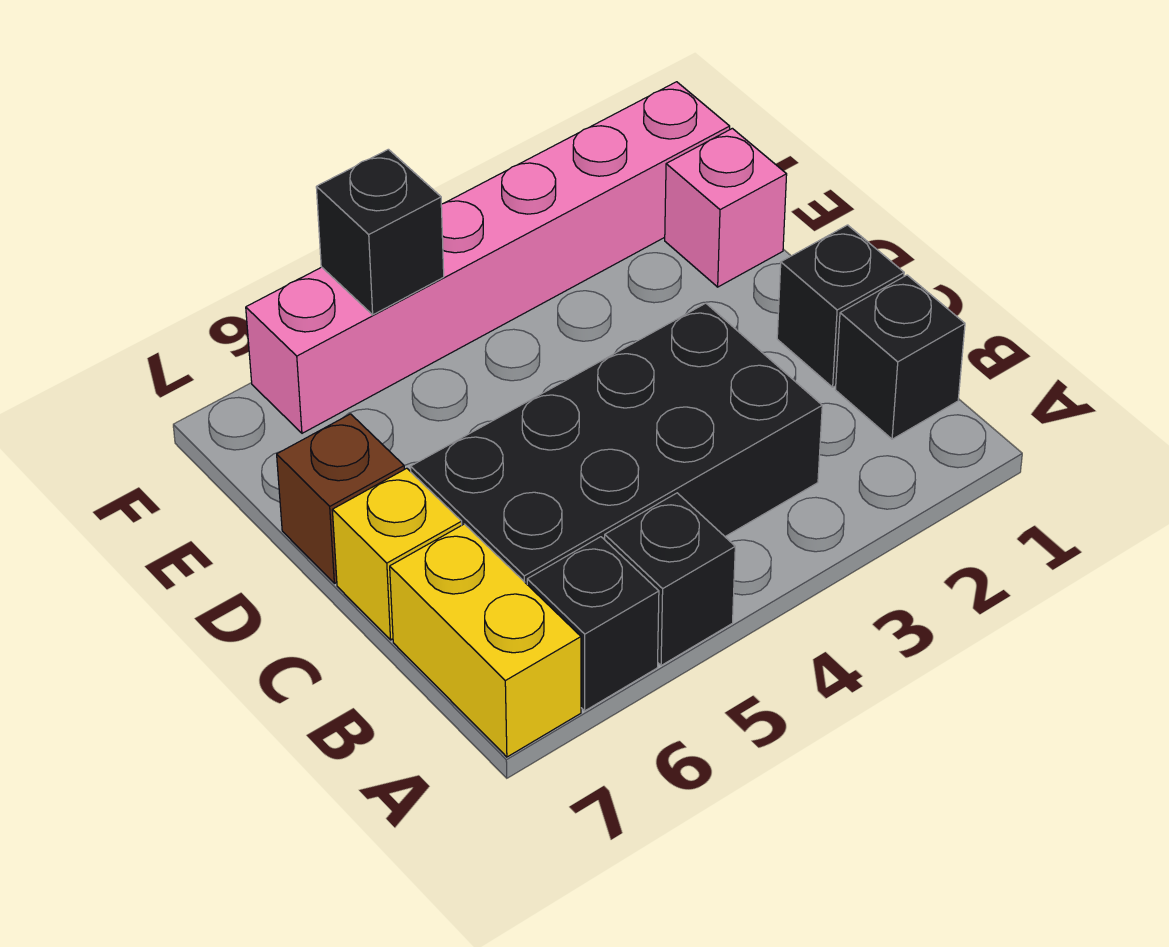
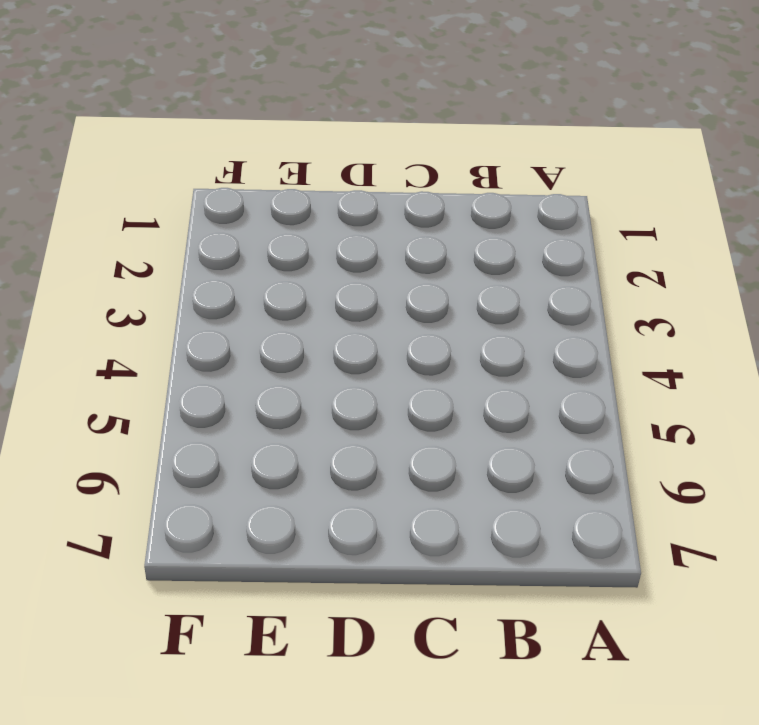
none -> black 1x1 brick [605,493,735,666]
none -> black 1x1 brick [527,537,659,711]

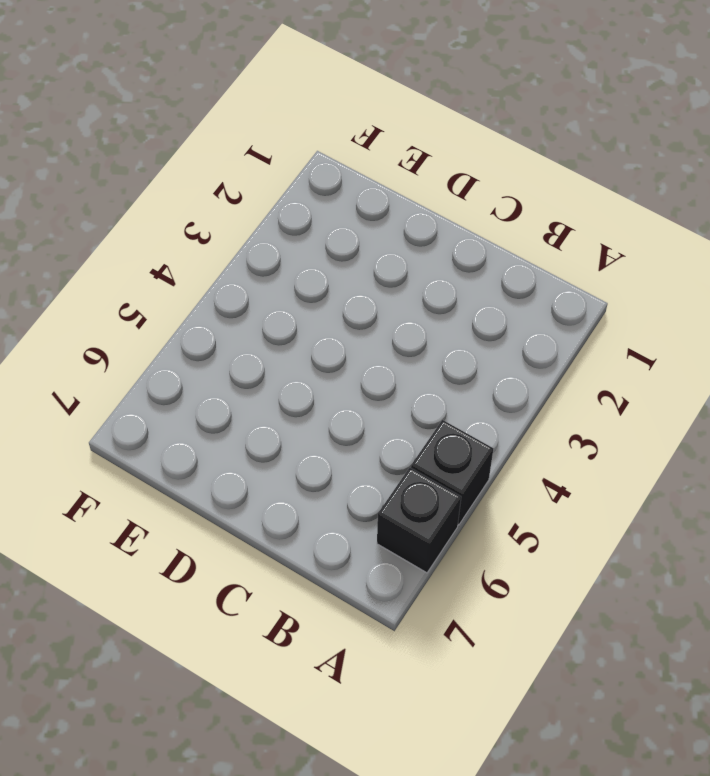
none -> yellow 1x2 brick [390,524,581,757]
none -> black 1x1 brick [836,275,965,439]

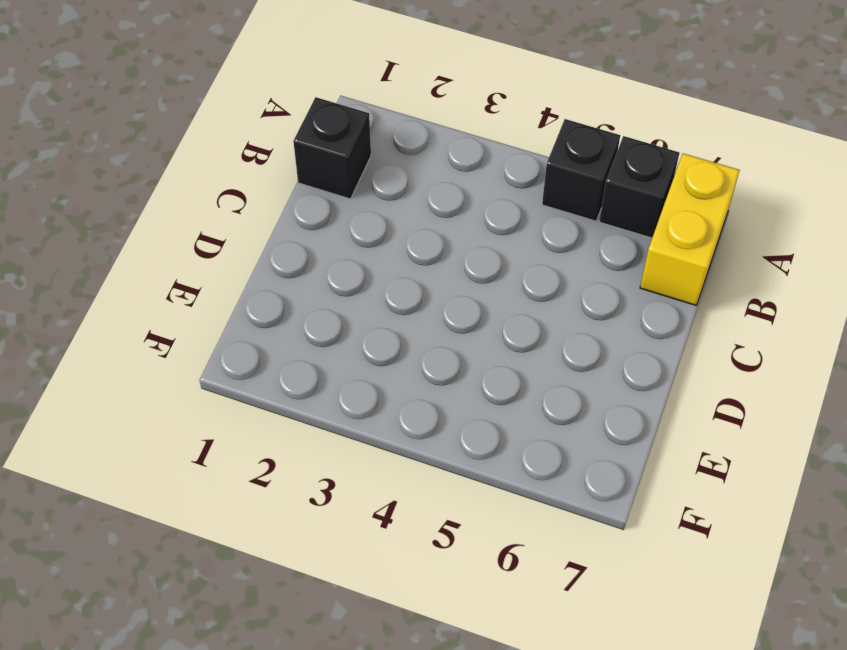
none -> black 2x4 brick [411,303,822,584]
none -> black 1x1 brick [777,225,904,387]

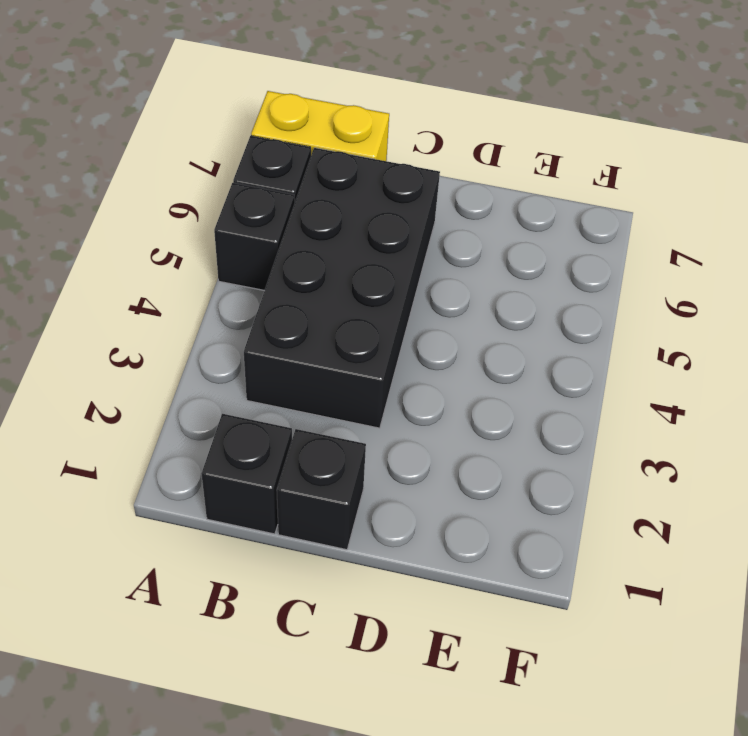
none -> yellow 1x1 brick [332,468,462,640]
none -> brown 1x1 brick [277,414,404,584]

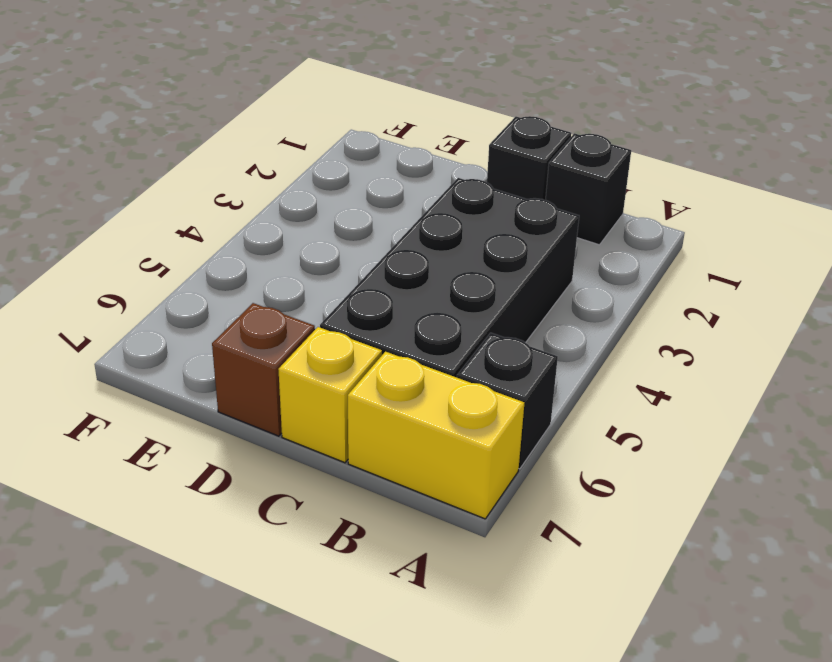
none -> black 1x1 brick [605,493,735,666]
none -> pink 1x1 brick [665,128,787,287]

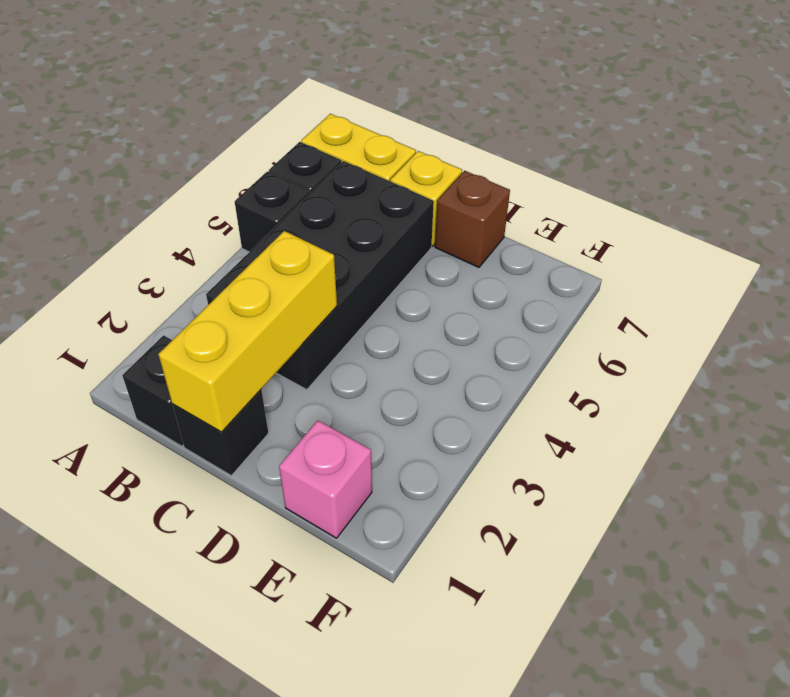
yellow 1x3 brick [158,231,337,432] -> none
none -> pink 1x6 brick [246,82,730,433]
none -> black 1x1 brick [316,149,444,315]

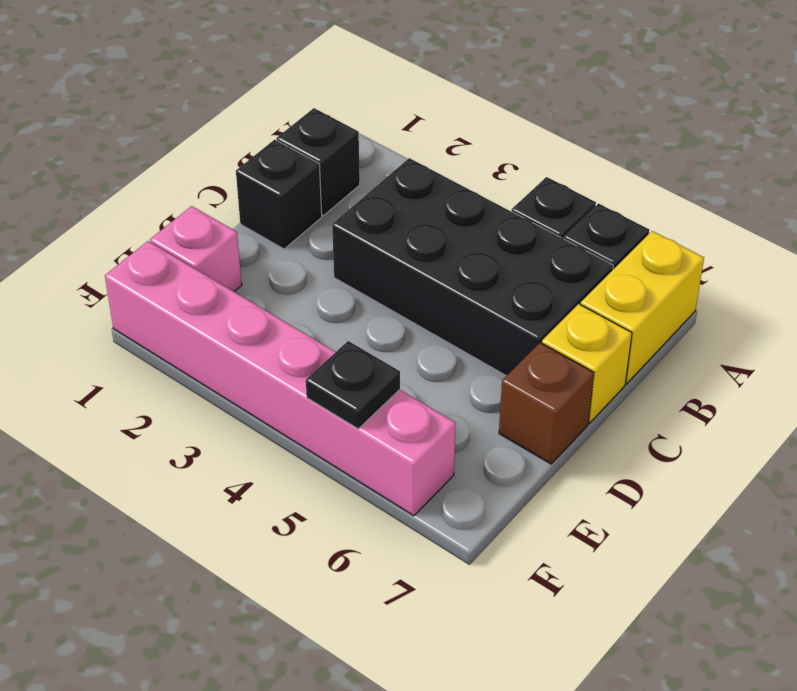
black 1x1 plate [306,341,400,429] -> black 1x1 brick [316,149,444,315]

